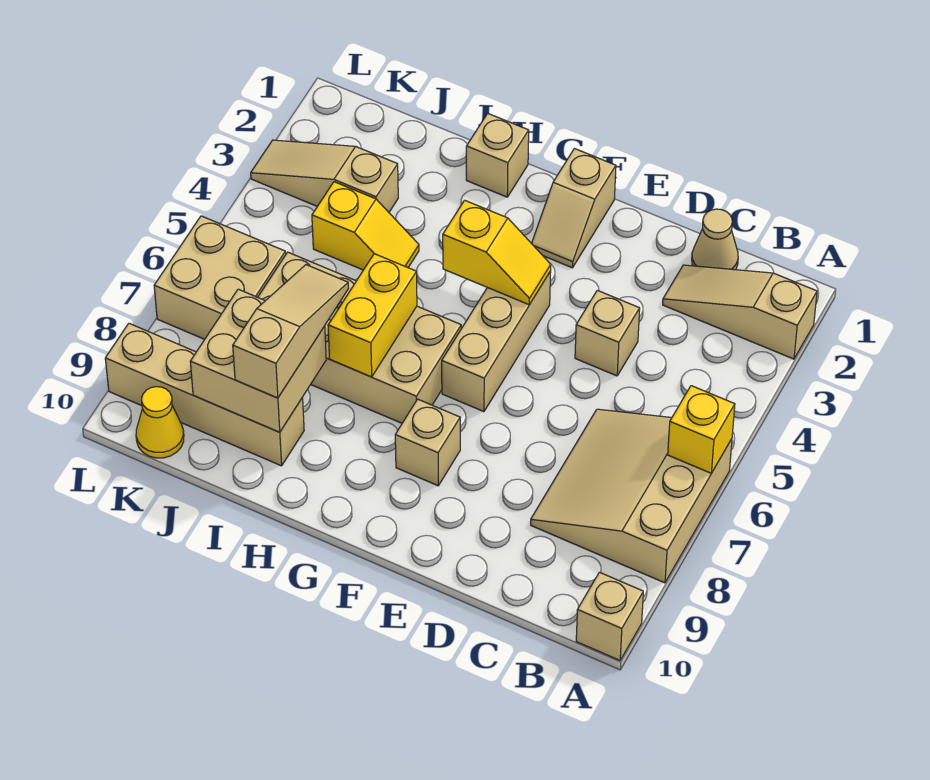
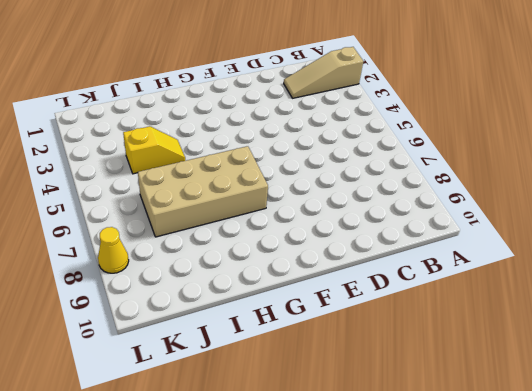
yellow 1x1 cone [98,227,129,273] -> yellow 1x1 cone moved to [136,387,184,458]
none -> tan 3x3 slope [531,409,732,583]
none -> tan 1x1 brick [576,572,643,660]
none -> tan 1x1 cone [692,209,738,270]

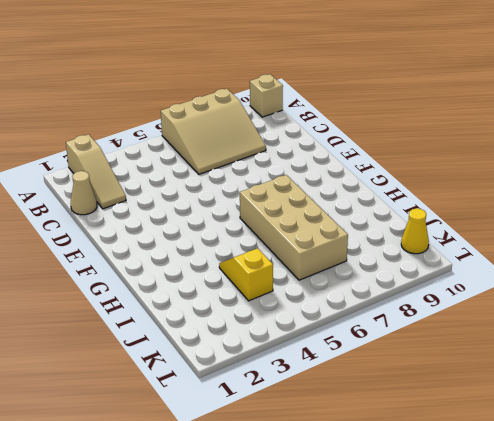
none -> tan 1x1 brick [575,290,640,376]
none -> tan 1x2 slope [532,149,616,268]
none -> tan 1x3 brick [442,271,551,412]

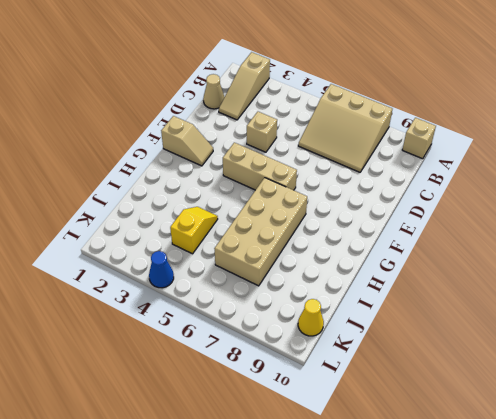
blue 1x1 cone [149,251,174,288] -> none
none -> tan 1x1 brick [395,399,460,486]
none -> tan 1x1 brick [466,113,529,197]
none -> tan 1x4 brick [105,323,304,466]

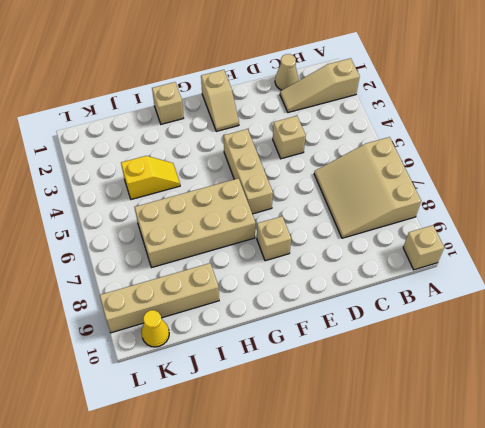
none -> tan 1x3 slope [251,140,398,212]
none -> tan 2x2 brick [154,216,286,339]
none -> yellow 1x1 brick [668,386,735,473]

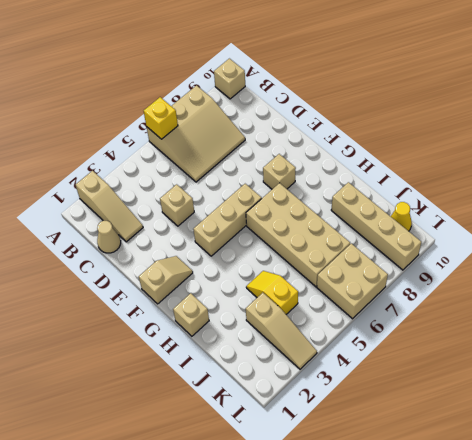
none -> yellow 1x2 slope [443,200,551,305]
none -> yellow 1x2 brick [328,254,417,377]
none -> tan 2x2 brick [190,289,326,432]

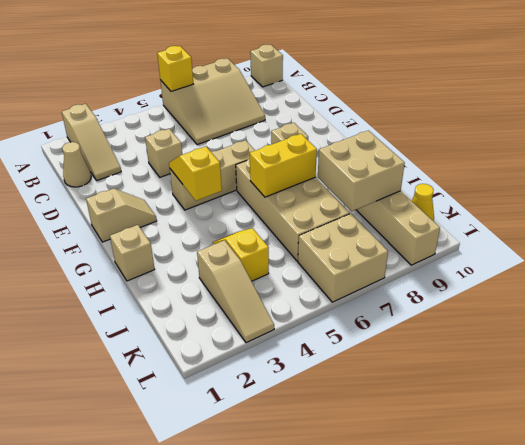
none -> tan 1x3 slope [233,265,348,398]

